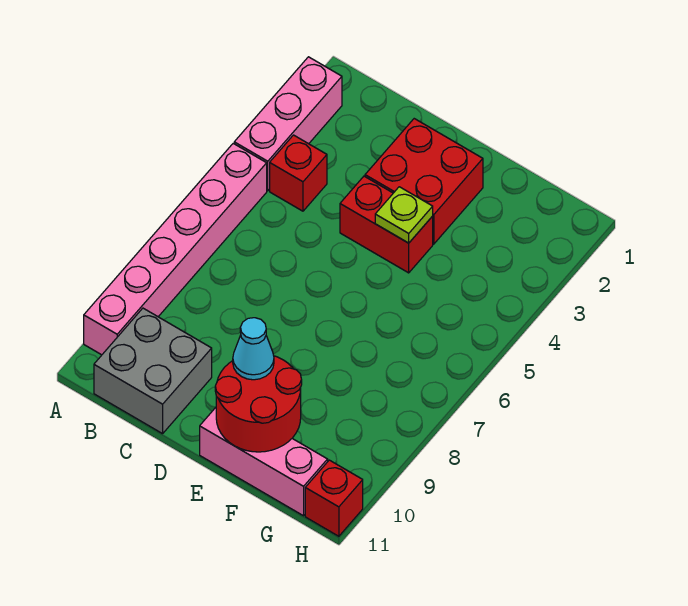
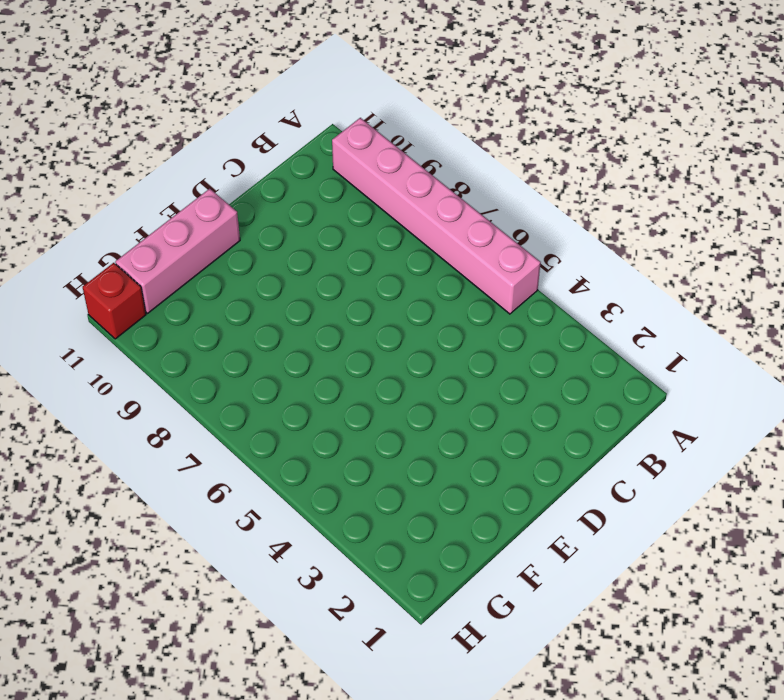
none -> pink 1x3 brick [234,57,342,191]
none -> red 1x1 brick [270,135,327,211]

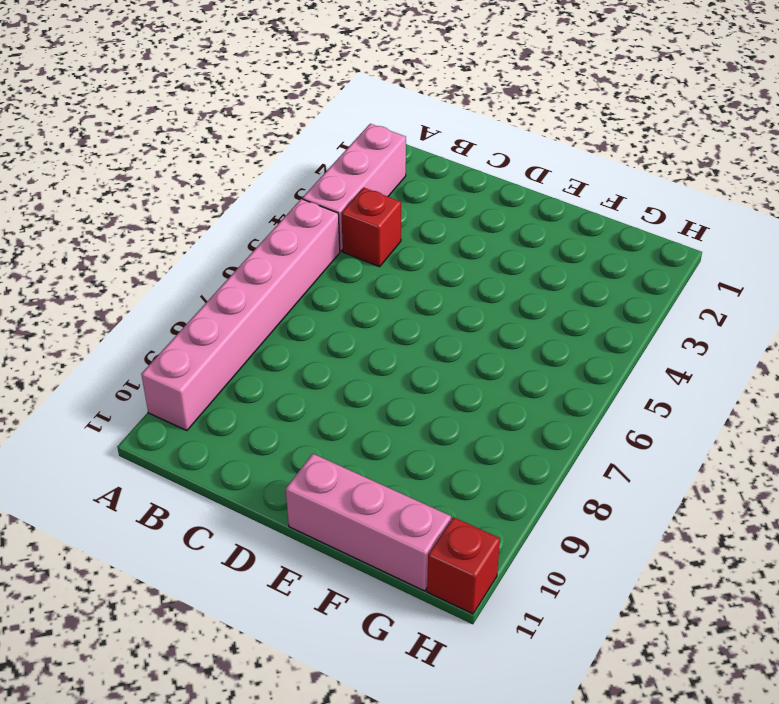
none -> grey 2x2 brick [94,308,212,434]
none -> red 2x2 brick [365,119,483,244]

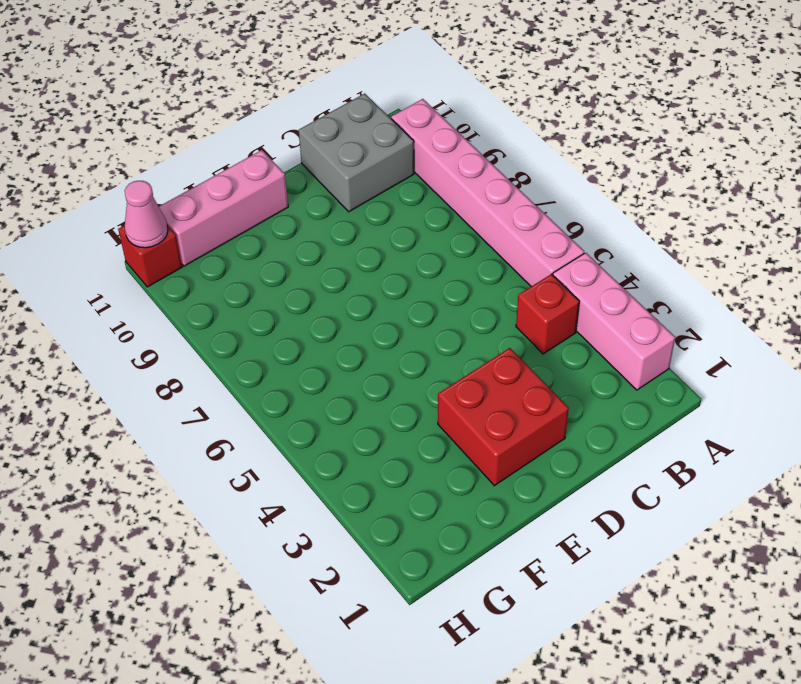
pink 1x1 cone [125,181,168,248] -> none
none -> red 1x2 brick [340,176,433,273]
none -> lime 1x1 plate [375,187,433,243]

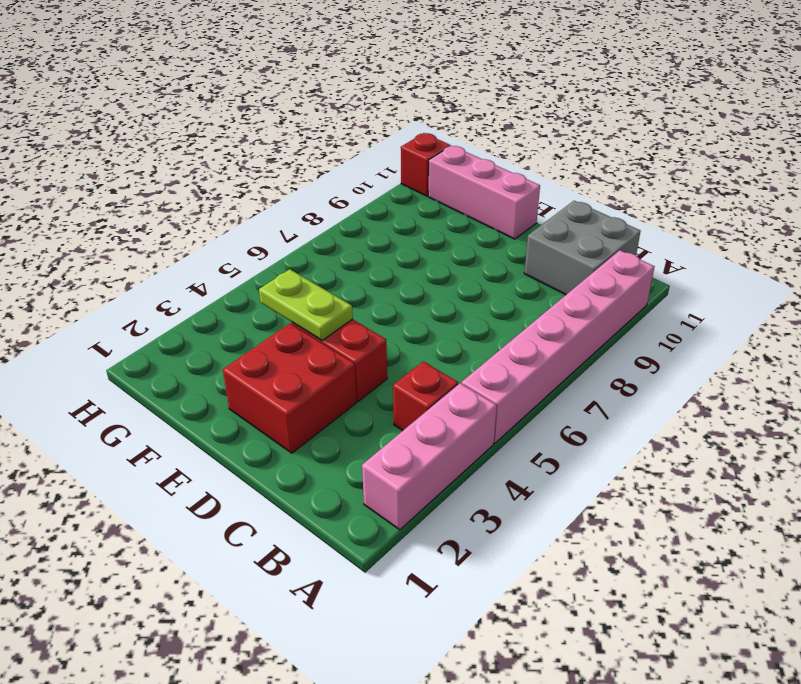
lime 1x2 plate [259,269,353,340] -> lime 1x1 plate [375,187,433,243]
none -> red 2x2 round brick [215,356,302,452]
none -> cyan 1x1 cone [233,318,274,380]

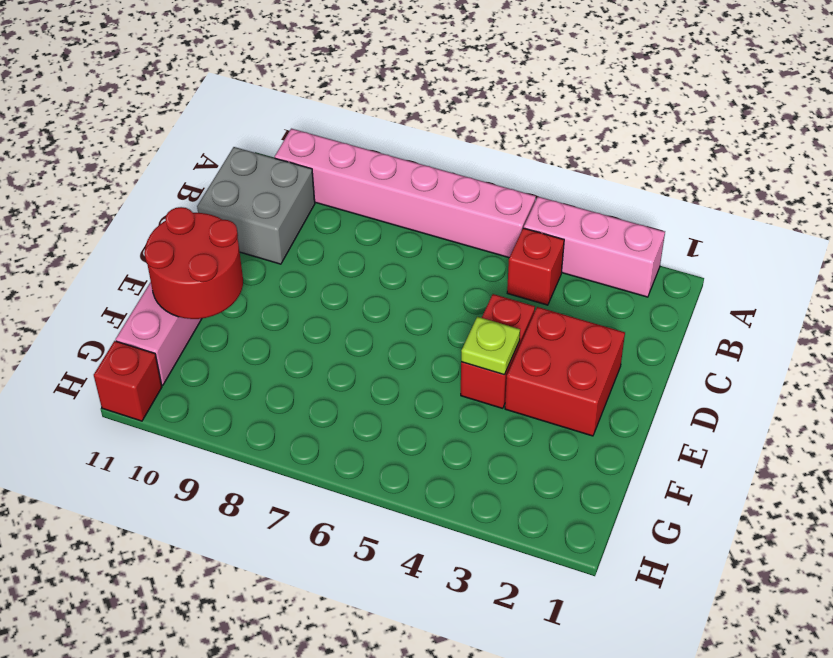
none -> cyan 1x1 cone [233,318,274,380]

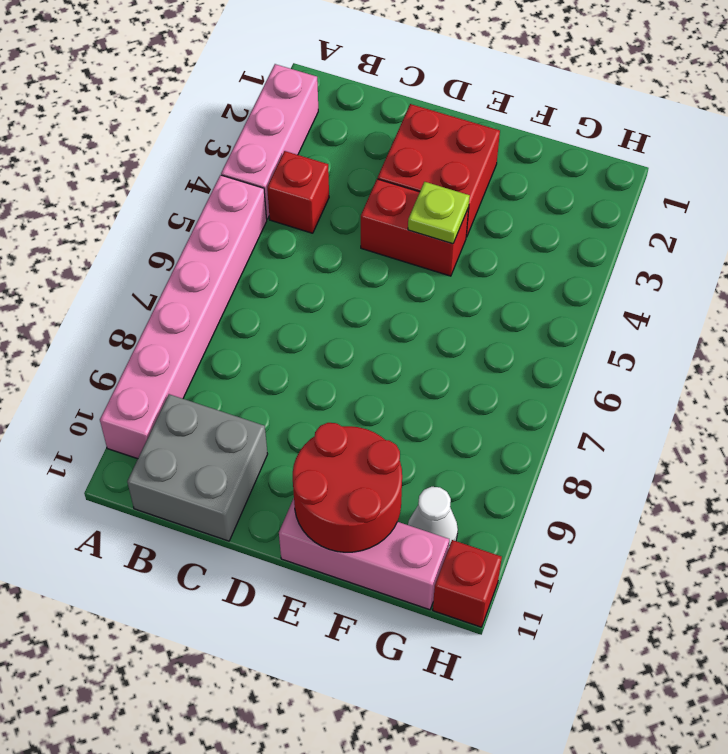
white 1x1 cone [408,487,458,547] -> none
none -> cyan 1x1 cone [233,318,274,380]

